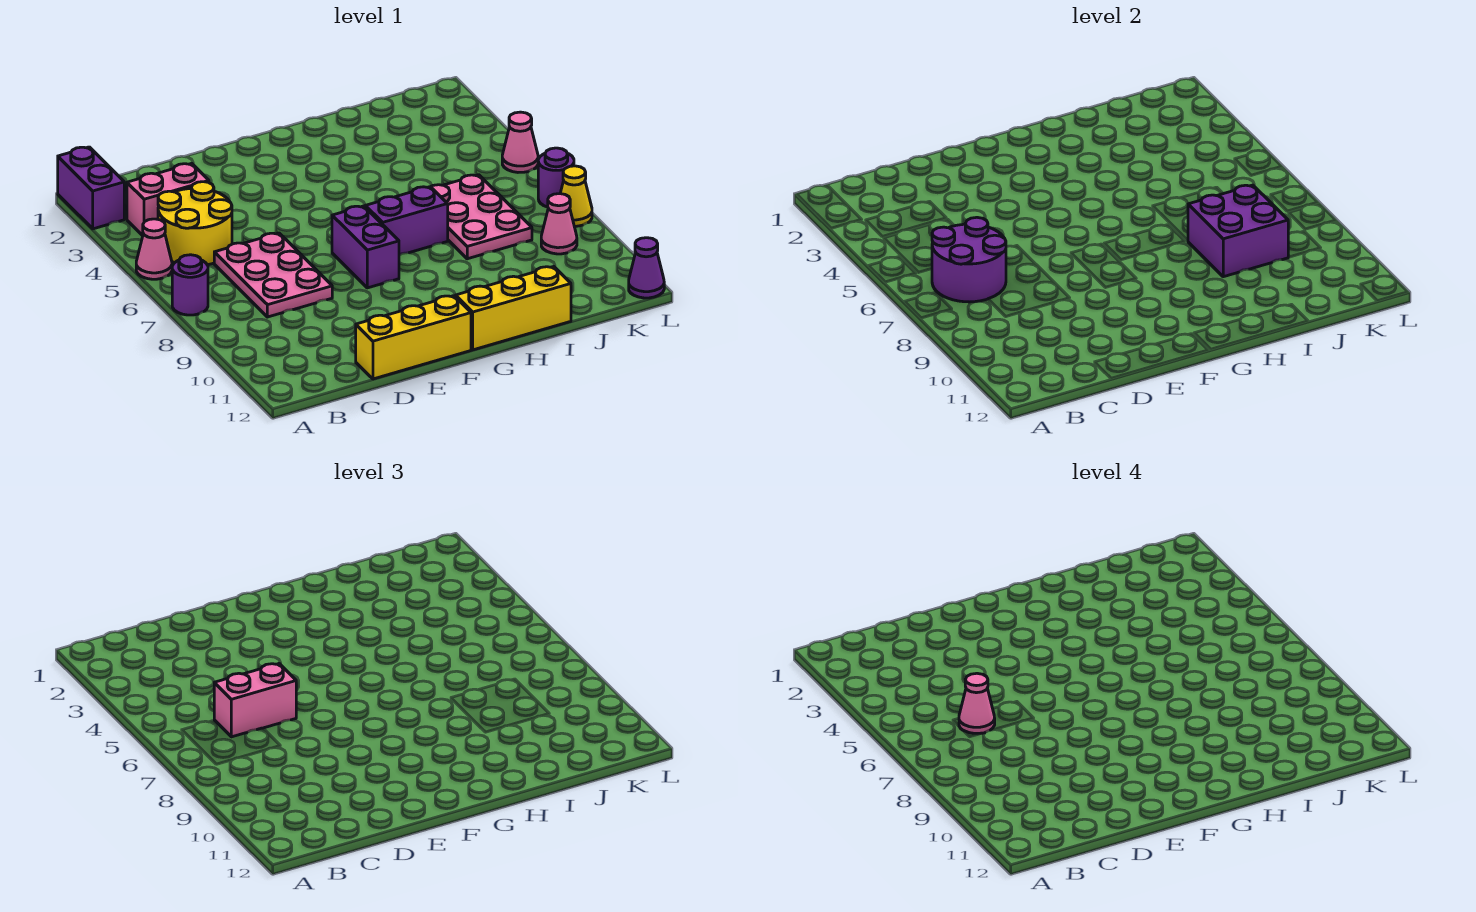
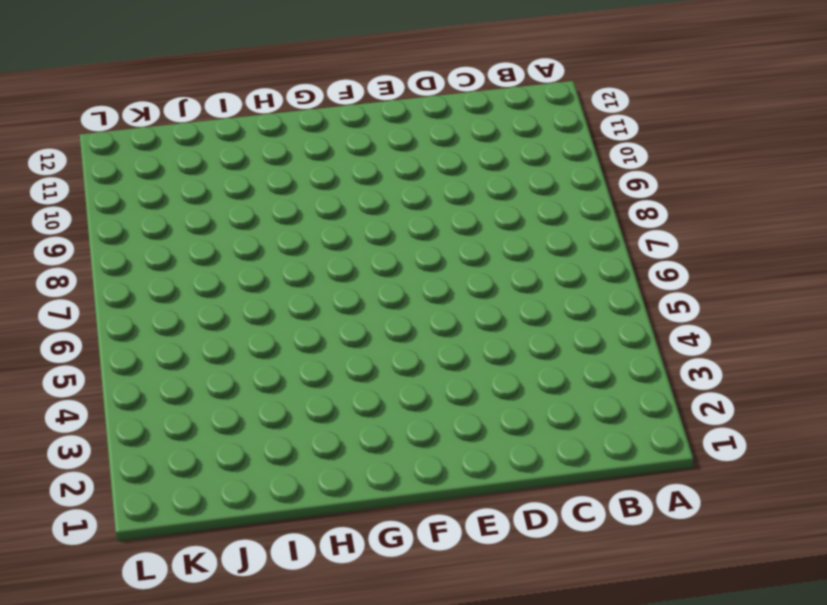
none -> purple 1x2 brick [58,147,124,229]
none -> pink 1x1 cone [136,219,172,279]
none -> purple 1x1 round brick [172,255,208,315]

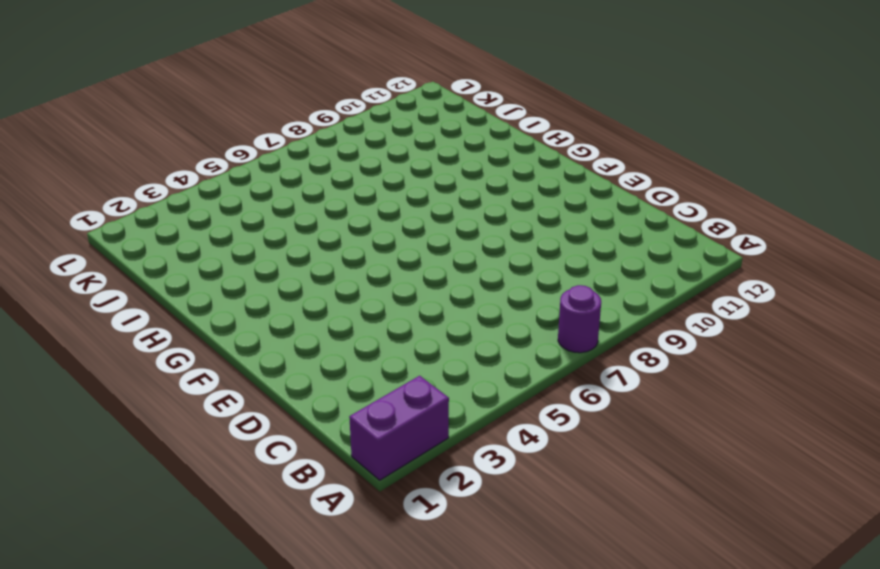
none -> pink 1x1 cone [136,219,172,279]
none -> pink 1x2 brick [127,163,209,236]
none -> yellow 2x2 round brick [158,182,232,265]

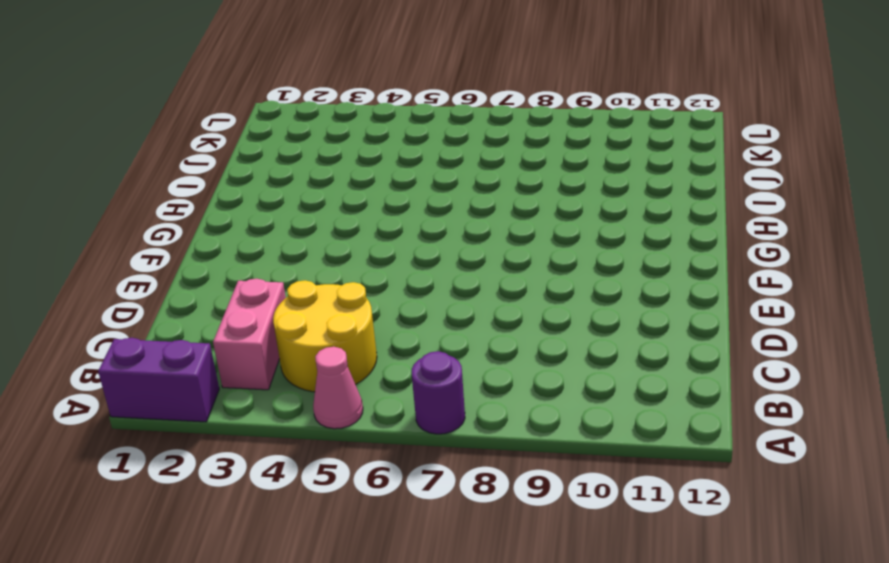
none -> pink 2x3 plate [214,233,332,317]
none -> yellow 1x3 brick [356,296,471,379]
none -> purple 1x2 brick [332,206,399,288]

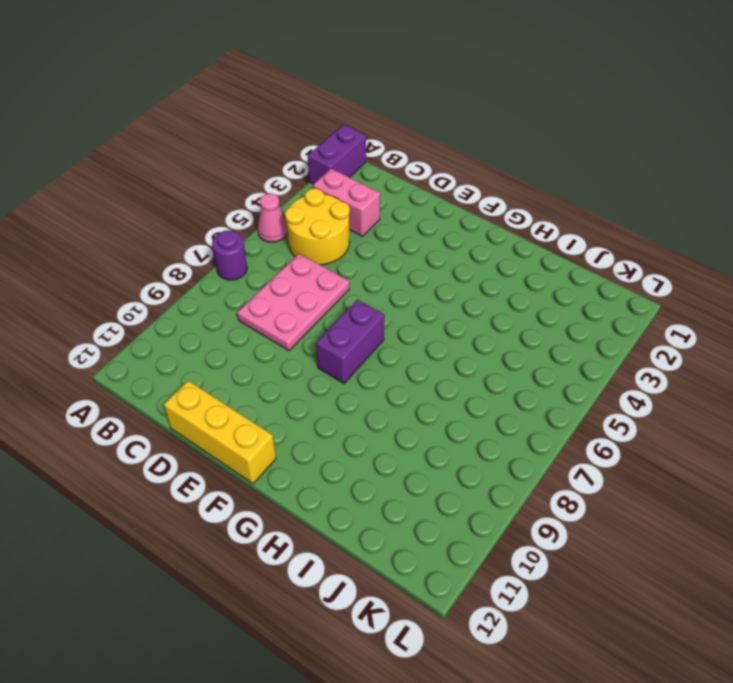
none -> purple 1x2 brick [365,187,448,255]
none -> yellow 1x3 brick [456,267,571,350]
none -> pink 2x3 plate [431,175,532,259]

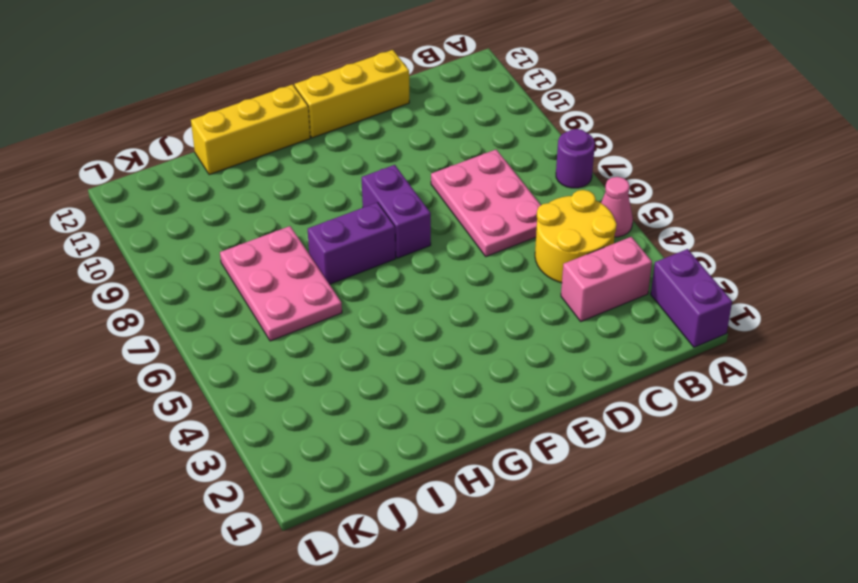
none -> pink 1x1 cone [541,194,577,254]
none -> pink 1x1 cone [502,112,538,172]
none -> purple 1x1 round brick [538,148,574,207]

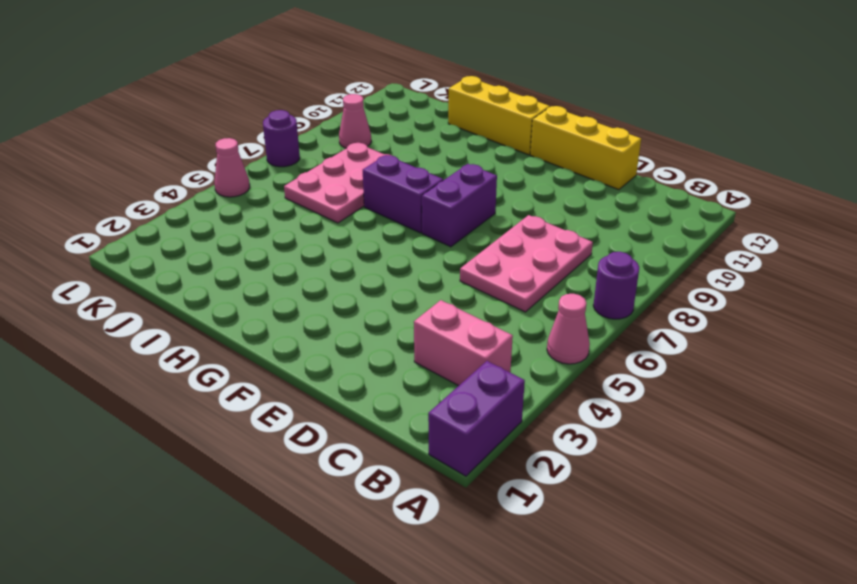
none -> yellow 2x2 round brick [158,182,232,265]
none -> yellow 1x1 cone [560,166,592,226]
none -> purple 1x1 cone [629,238,664,298]

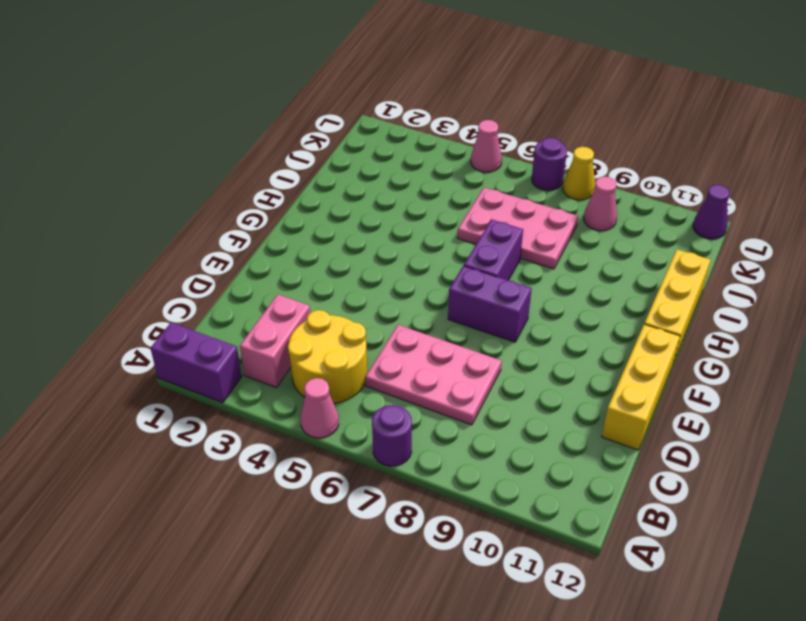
none -> purple 2x2 round brick [932,217,1006,302]
none -> purple 2x2 brick [1188,185,1288,277]
none -> pink 1x2 brick [214,664,296,737]

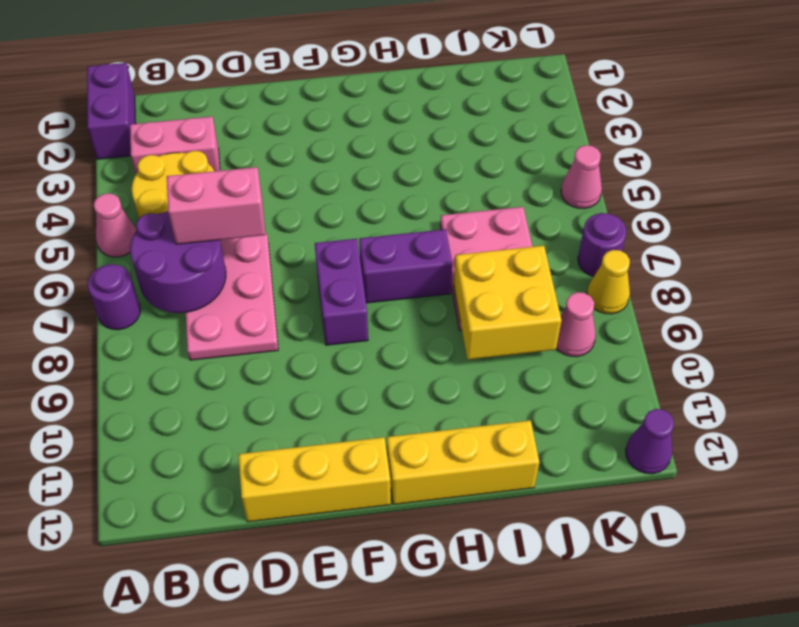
yellow 2x2 brick [454,246,561,359] -> purple 2x2 brick [1188,185,1288,277]
none -> pink 1x1 cone [959,673,995,733]

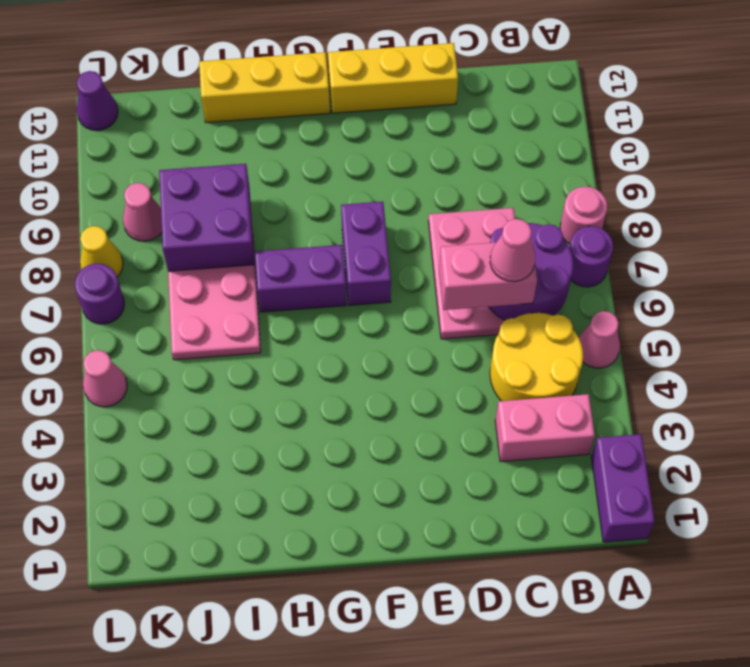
pink 1x1 round brick [560,187,607,244] -> none

